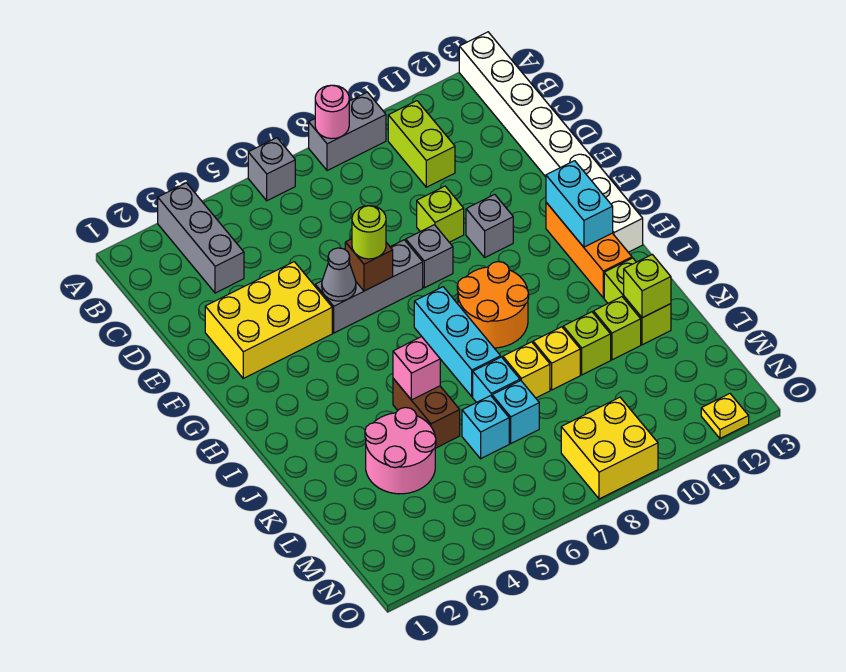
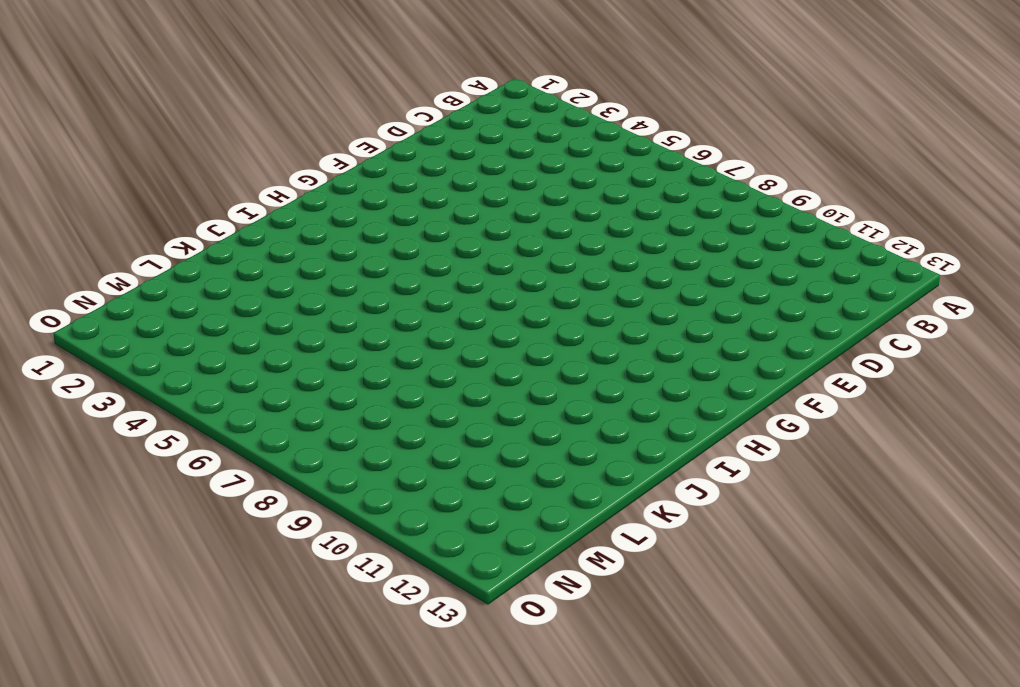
none -> grey 1x3 brick [158,183,244,293]
none -> grey 1x1 brick [248,138,295,201]
none -> grey 1x2 brick [309,92,386,171]
none -> white 1x8 brick [459,32,643,252]

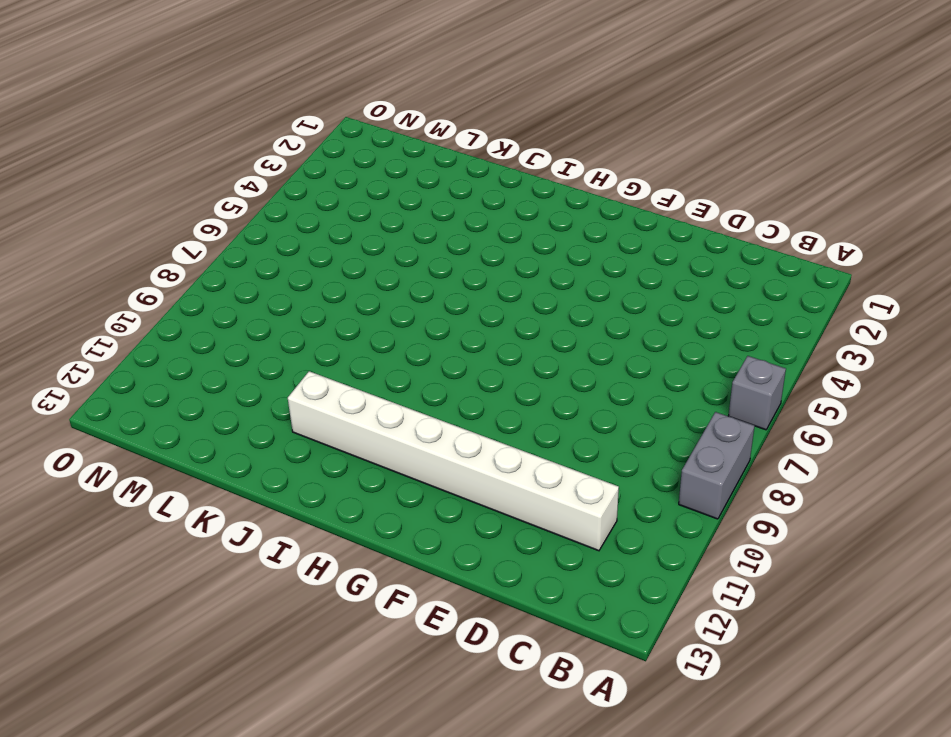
white 1x8 brick [288,371,619,551] -> white 1x8 brick moved to [459,32,643,252]
none -> grey 1x3 brick [158,183,244,293]
none -> lime 1x2 brick [388,101,455,187]
none -> yellow 2x3 brick [205,262,332,378]
none -> lime 1x1 brick [417,186,464,242]

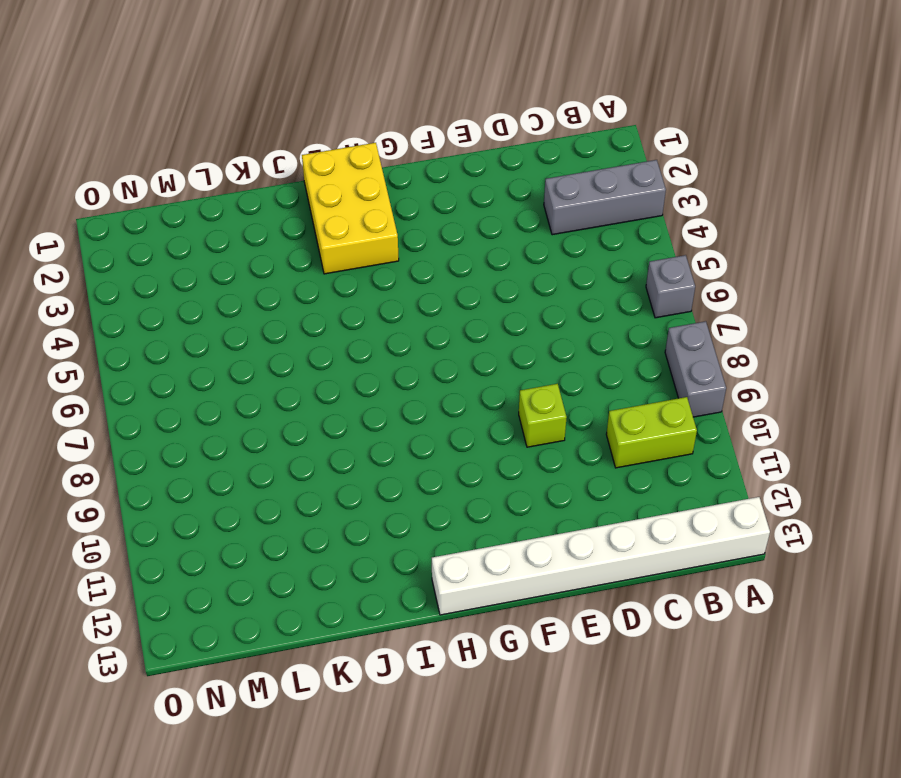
yellow 2x3 brick [302,143,399,274] -> yellow 2x3 brick moved to [205,262,332,378]
none -> grey 1x3 brick [315,240,423,333]
none -> grey 1x1 brick [406,225,453,288]
none -> grey 1x1 brick [466,194,513,257]
none -> orange 1x3 brick [546,202,632,298]

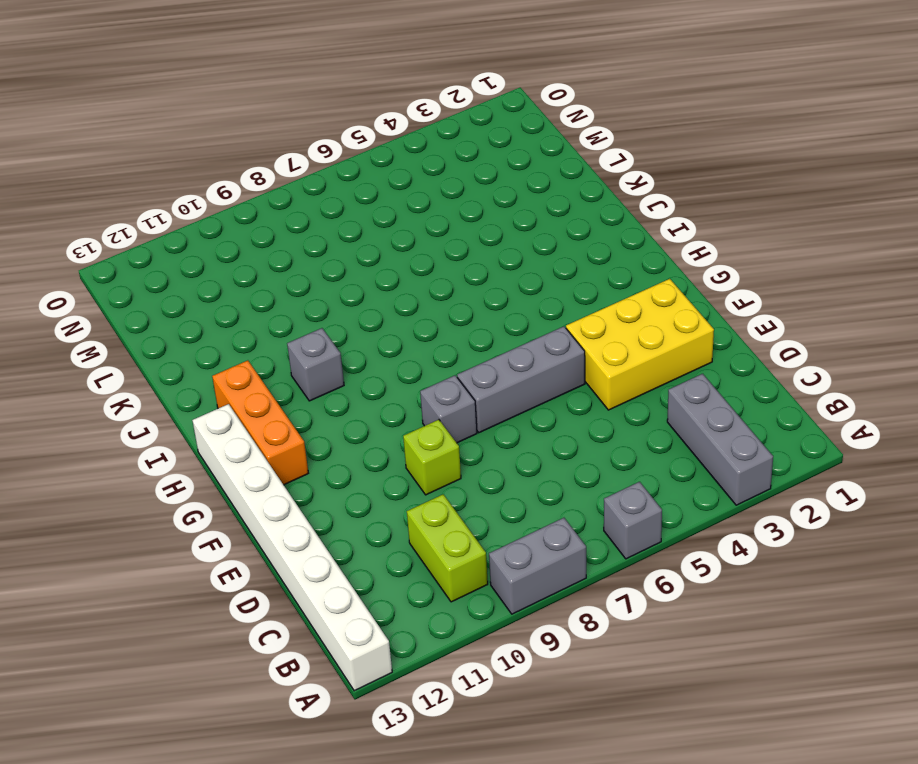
grey 1x1 brick [287,328,344,401] -> grey 1x1 brick moved to [466,194,513,257]
none -> cyan 1x3 brick [414,287,501,397]
none -> orange 2x2 round brick [457,262,529,348]
none -> brown 1x2 brick [393,378,460,448]
none -> lime 1x2 brick [604,258,671,345]

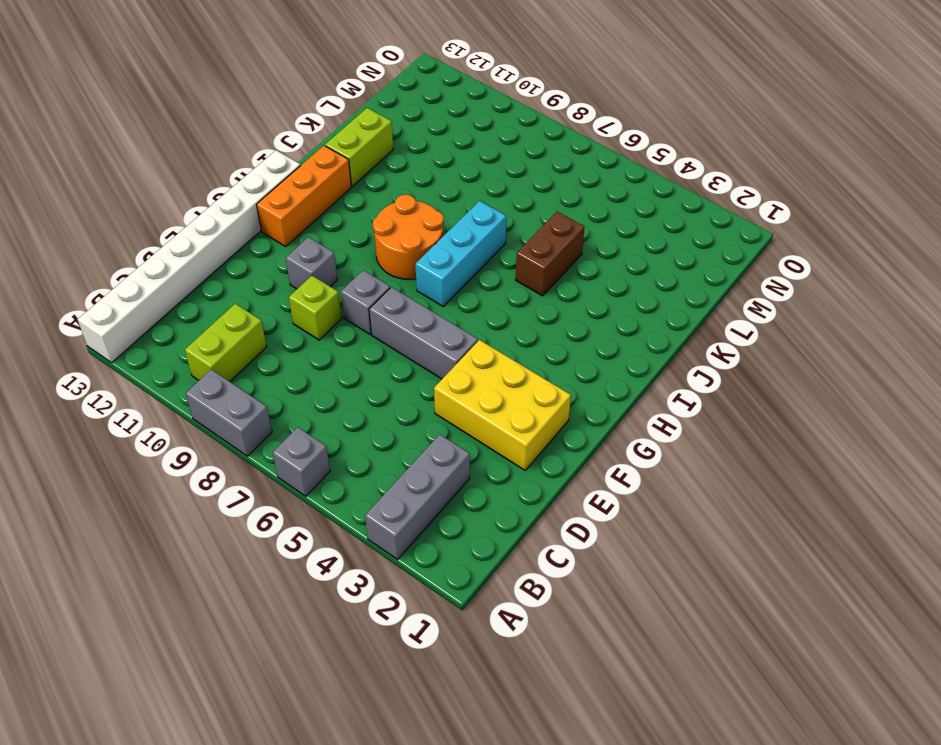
none -> pink 2x2 round brick [365,407,436,494]
none -> cyan 1x1 brick [473,357,520,403]
none -> yellow 1x1 brick [503,342,550,398]
none -> yellow 1x1 brick [533,327,580,390]

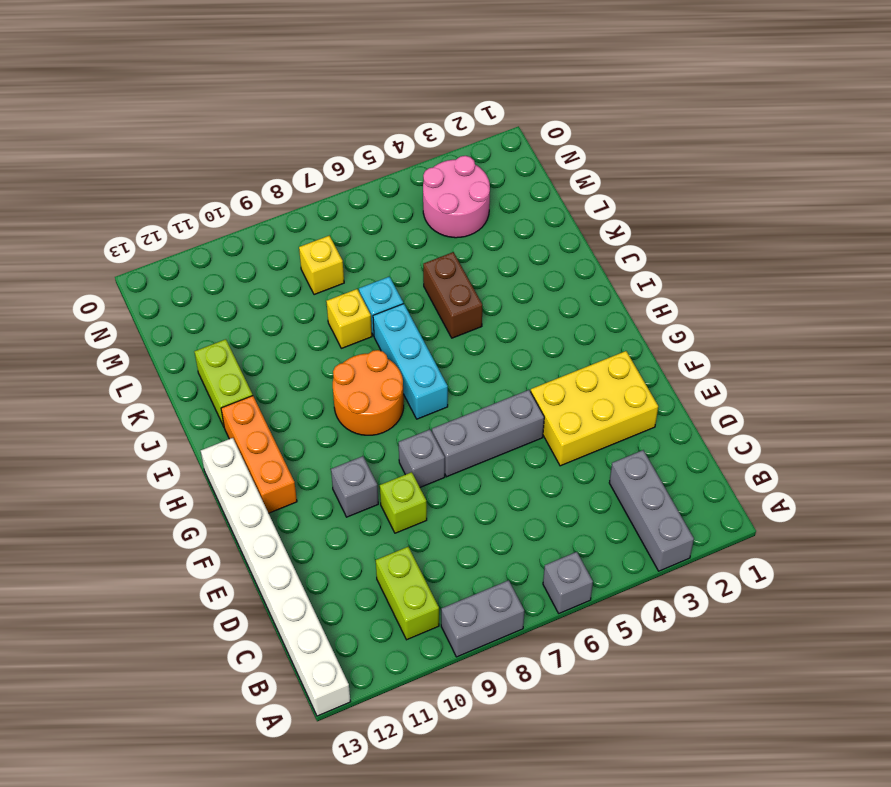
pink 2x2 round brick [423,156,490,238] -> pink 2x2 round brick moved to [365,407,436,494]
yellow 1x1 brick [299,236,344,295] -> yellow 1x1 brick moved to [533,327,580,390]
none -> lime 1x1 brick [563,312,611,375]
none -> lime 1x1 brick [593,297,641,360]
none -> cyan 1x1 brick [462,396,509,459]
none -> cyan 1x1 brick [492,381,539,443]

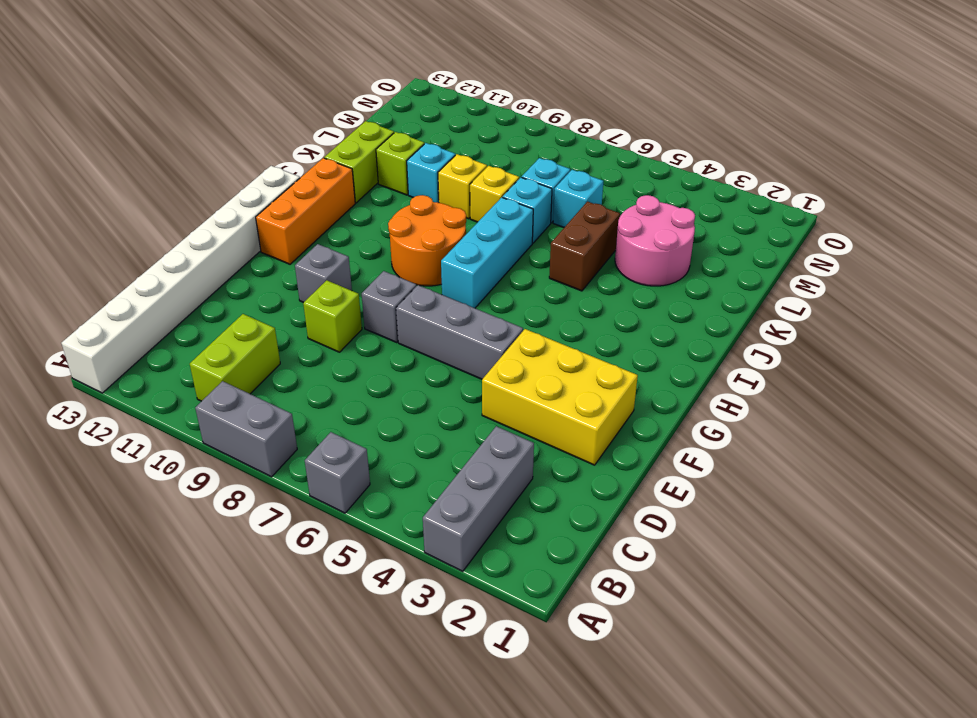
cyan 1x1 brick [407,143,455,203] -> lime 1x1 brick [563,312,611,375]
none -> yellow 2x2 brick [561,397,658,499]
none -> yellow 1x1 plate [701,394,749,438]
none -> pink 1x1 round brick [315,85,349,139]
none -> grey 1x1 cone [322,248,356,301]

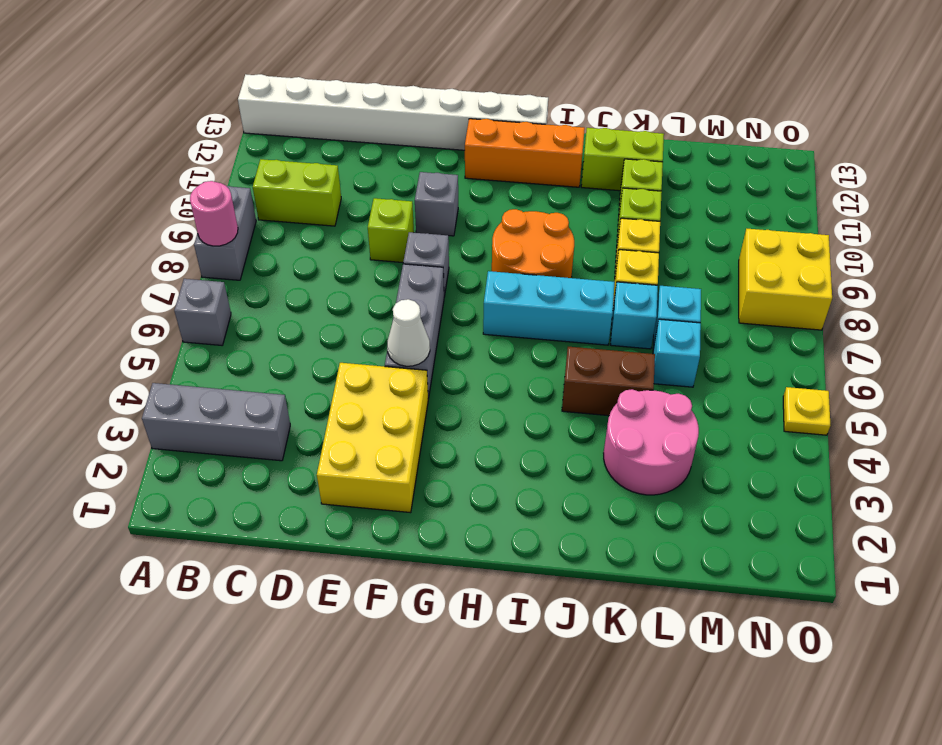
white 1x1 cone [387,299,430,366] -> grey 1x1 cone [322,248,356,301]
yellow 1x1 plate [783,387,831,435] -> yellow 1x1 plate moved to [701,394,749,438]
none -> brown 1x1 brick [345,239,393,291]
none -> cyan 1x2 brick [546,161,613,247]
none -> pink 1x1 brick [393,337,440,400]
none -> lime 1x1 brick [624,255,671,318]

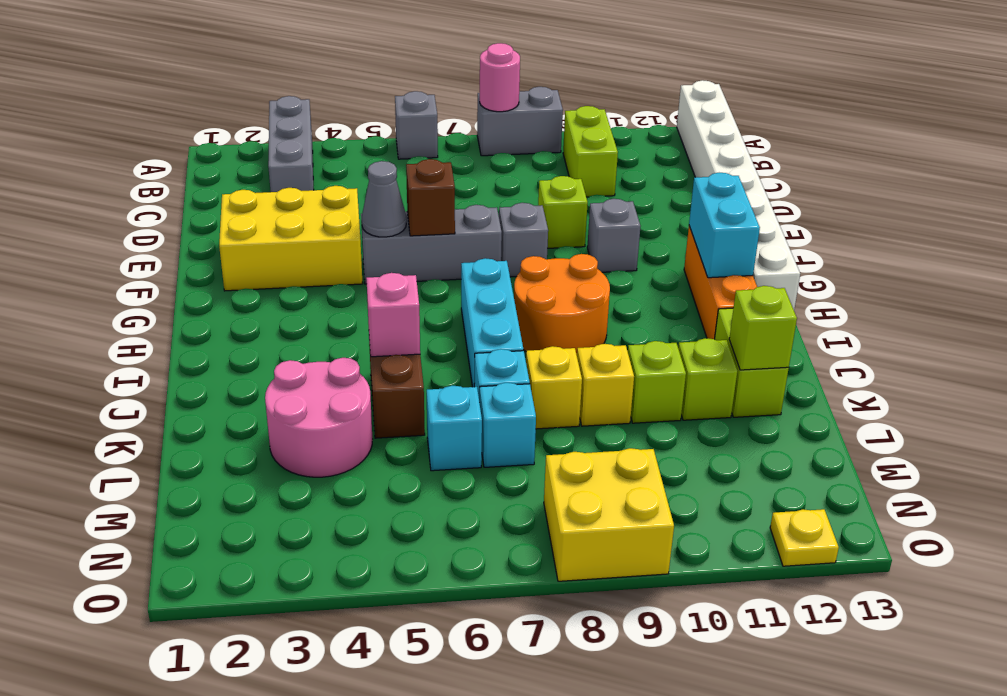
none -> lime 1x1 round brick [352,206,386,259]

